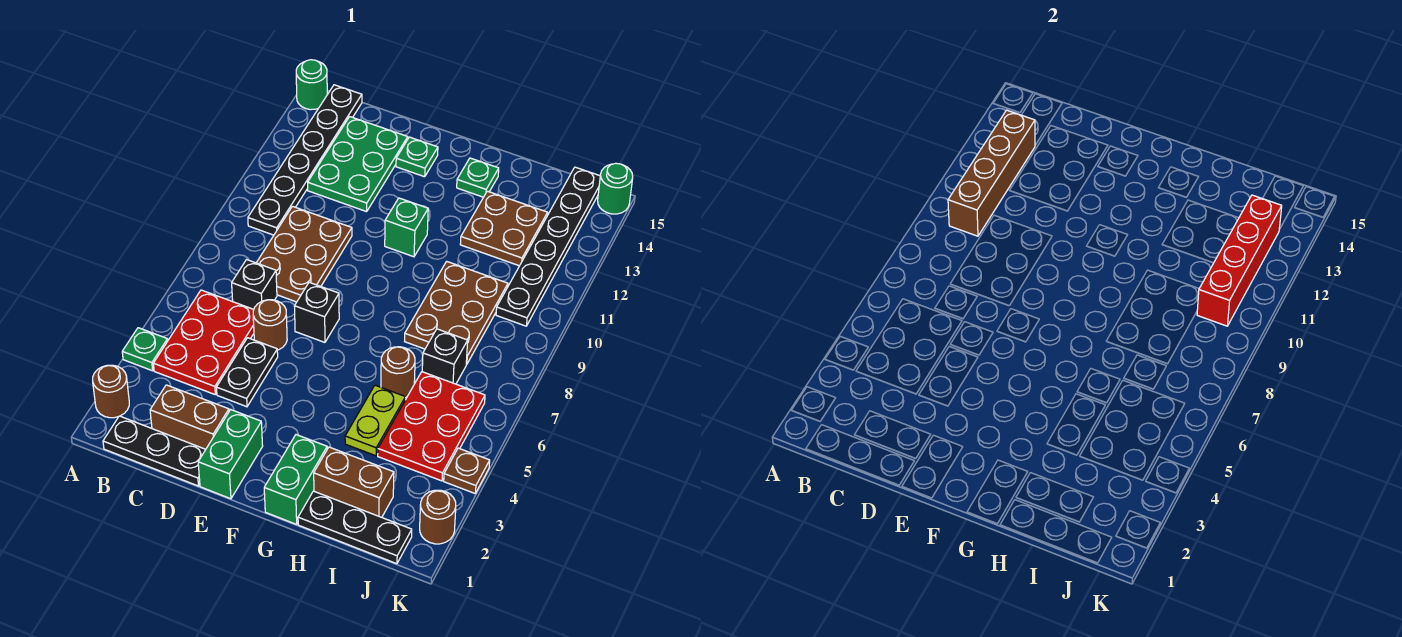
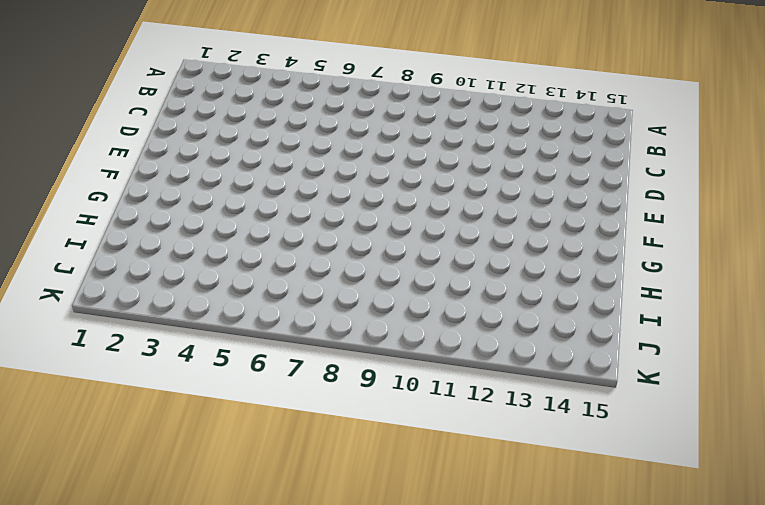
none -> brown 1x1 round brick [93,365,129,418]
none -> green 1x1 plate [122,328,168,371]
none -> green 1x1 round brick [296,60,327,110]
none -> black 1x3 plate [103,416,206,486]

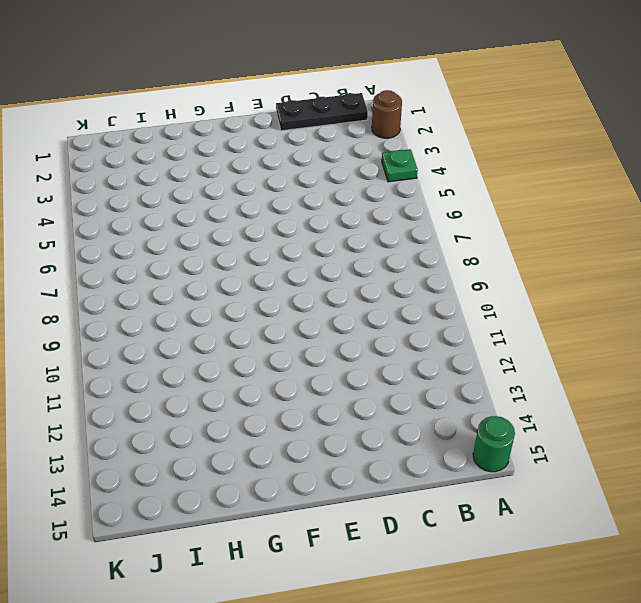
none -> red 2x3 plate [153,290,254,394]
none -> black 1x6 plate [248,85,362,235]
none -> brown 1x2 brick [150,385,229,449]
none -> black 1x1 brick [232,260,277,309]

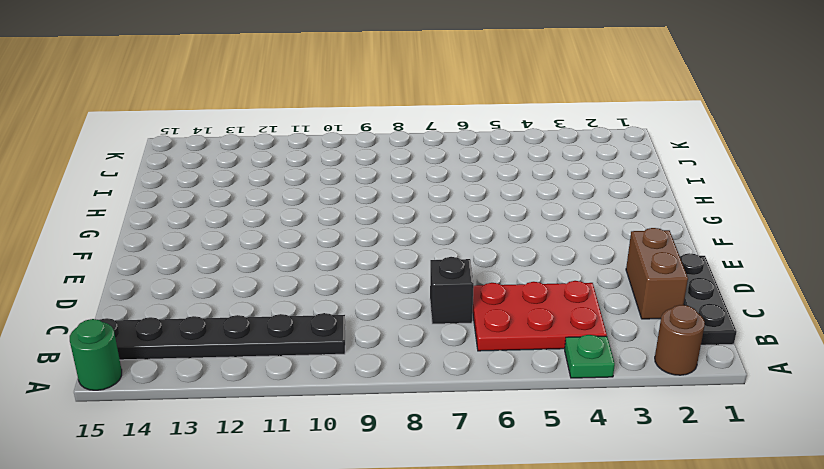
none -> brown 2x3 plate [257,206,352,302]
none -> green 2x3 plate [308,117,408,212]
none -> black 1x2 plate [216,338,278,407]
none -> brown 1x1 round brick [253,300,287,350]

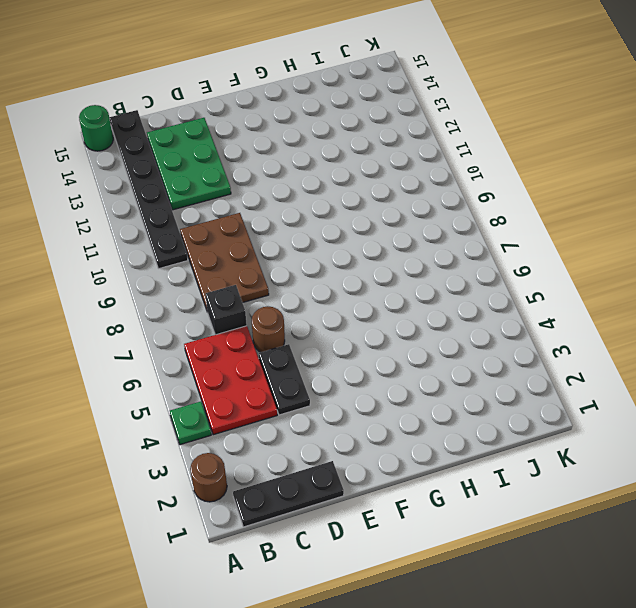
none -> brown 1x2 brick [150,385,229,449]
none -> green 1x2 brick [198,410,263,499]
none -> black 1x1 brick [294,282,339,342]
none -> green 1x1 plate [396,137,438,177]

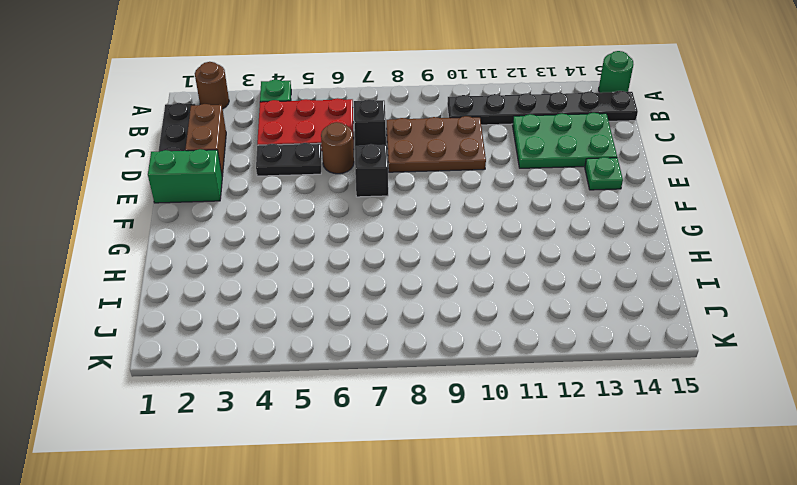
none -> green 1x1 brick [385,198,428,257]
none -> green 1x2 brick [264,435,327,524]
none -> green 1x1 plate [457,158,499,197]
none -> black 1x3 plate [298,491,412,564]

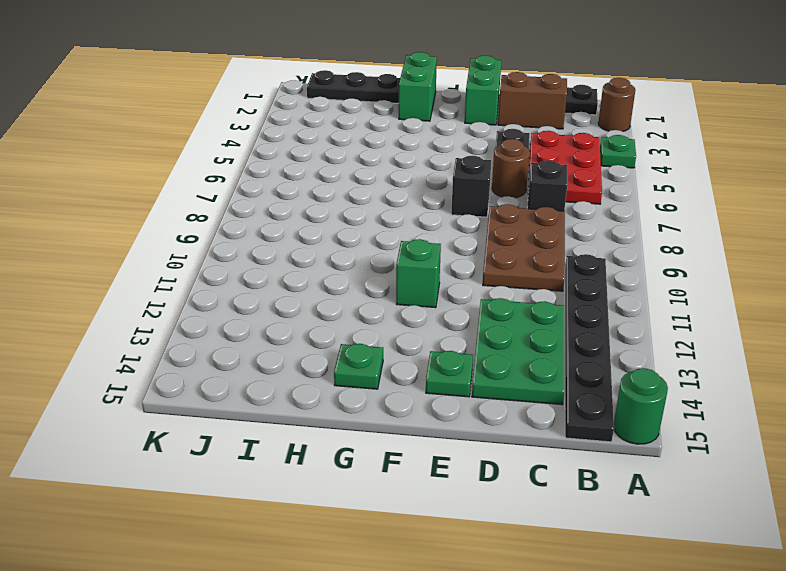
none -> brown 1x2 brick [314,447,394,517]
none -> lime 1x2 plate [345,385,405,456]
none -> brown 1x1 round brick [381,347,415,398]
none -> brown 2x3 plate [405,261,508,364]

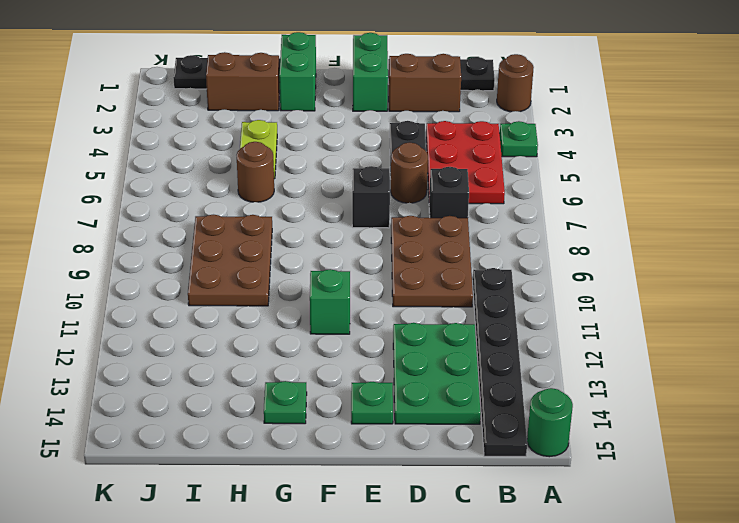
none -> brown 2x2 plate [460,191,548,266]
none -> red 2x3 plate [378,372,485,481]
none -> black 1x1 brick [422,329,468,384]
none -> black 1x6 plate [496,167,600,326]

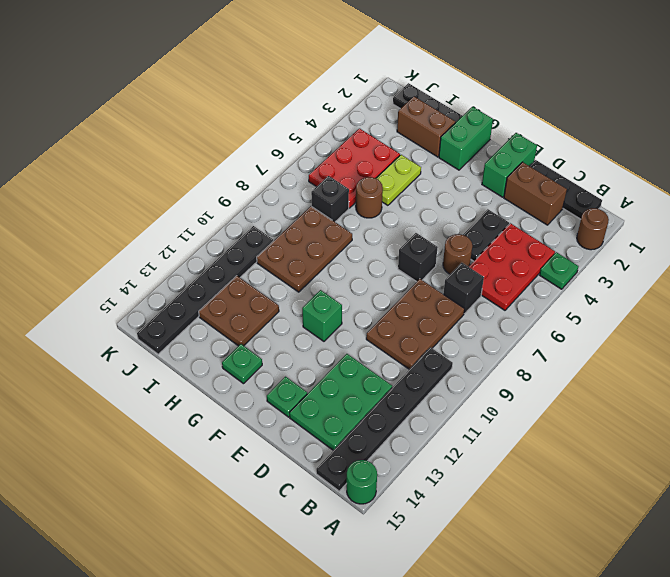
none -> brown 1x1 round brick [420,490,456,544]
none -> brown 1x1 plate [444,448,490,493]
none -> green 1x1 round brick [598,163,633,214]
none -> brown 1x4 brick [948,110,1035,236]

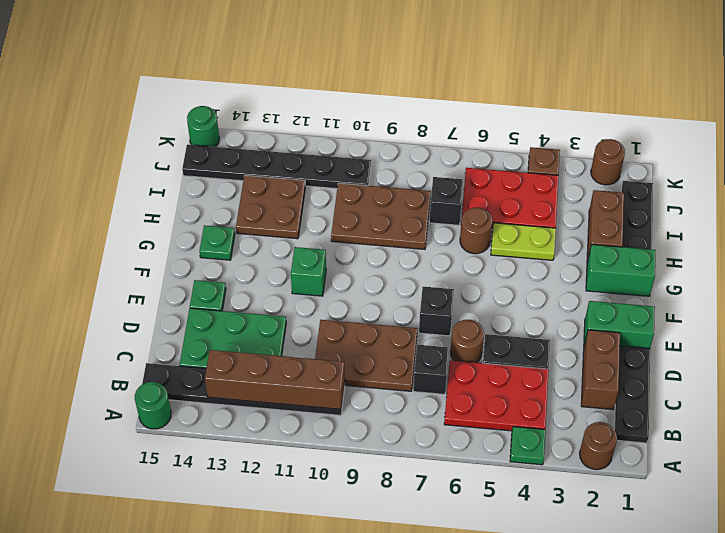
none -> red 1x4 brick [1197,195,1282,326]

